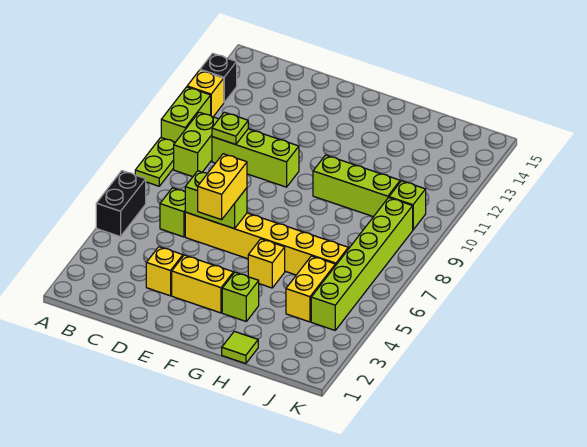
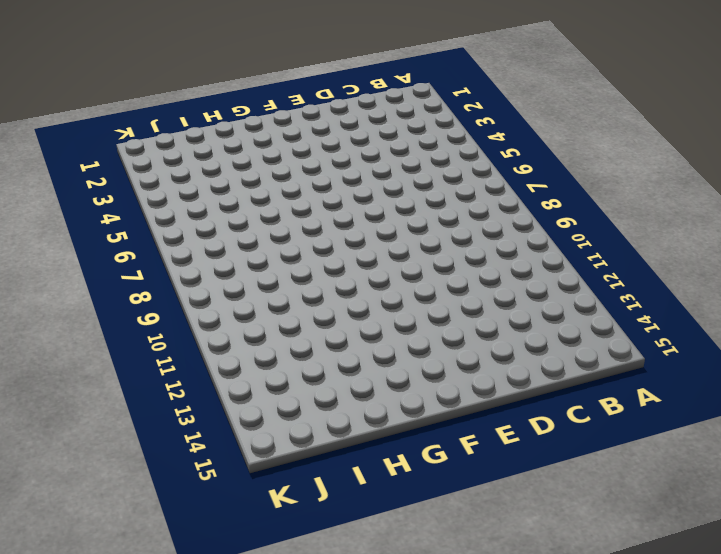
none -> black 1x2 brick [96,171,146,237]
none -> lime 1x2 plate [135,138,175,186]
none -> lime 1x2 brick [161,87,211,142]

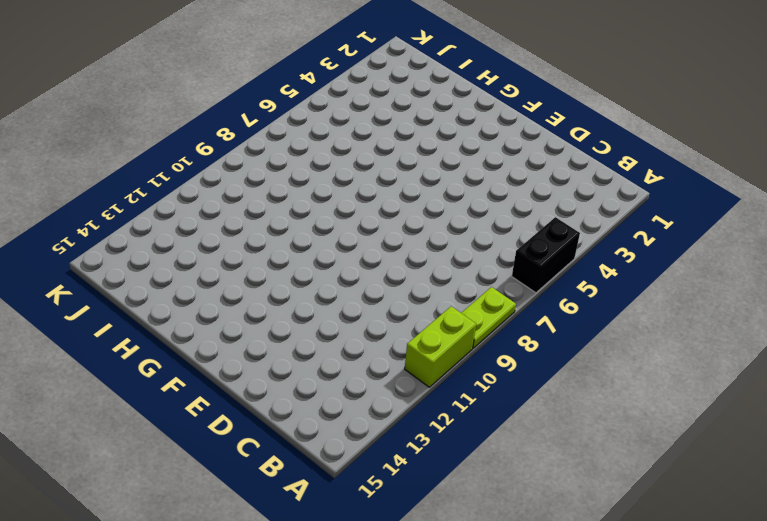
none -> yellow 1x1 brick [187,70,224,117]
none -> black 1x1 brick [200,53,237,102]
none -> lime 1x2 brick [174,112,219,177]

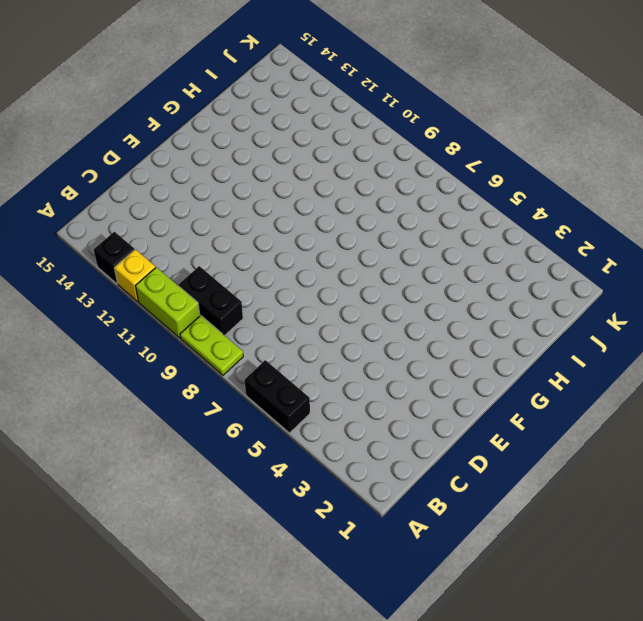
black 1x2 brick [179,266,243,336] -> lime 1x2 brick [174,112,219,177]
none -> lime 1x1 brick [160,188,185,237]
none -> lime 1x3 brick [212,129,299,187]
none -> yellow 1x1 brick [146,247,183,296]

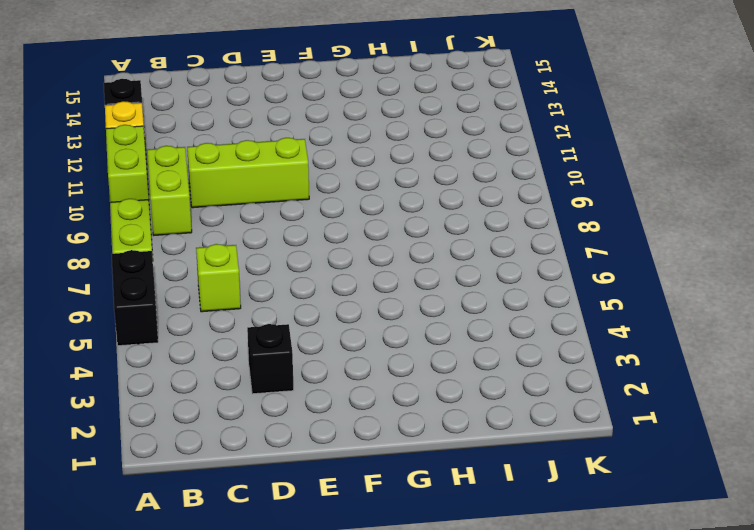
black 1x1 brick [247,324,294,394] -> yellow 1x1 brick [146,247,183,296]
none -> yellow 1x6 brick [185,212,348,275]
none -> yellow 1x2 brick [172,255,234,313]
none -> lime 1x1 brick [222,272,259,321]

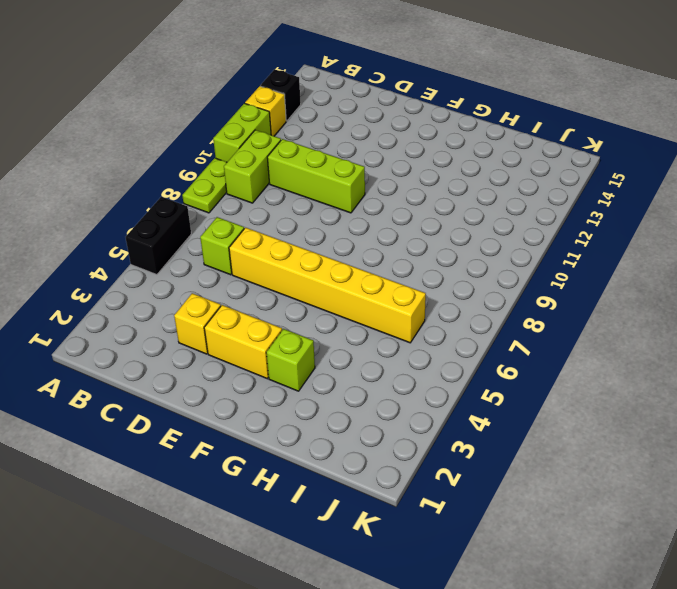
none -> yellow 1x1 brick [248,239,285,288]
none -> lime 1x3 brick [313,155,400,217]
none -> lime 1x1 tile [222,331,258,364]

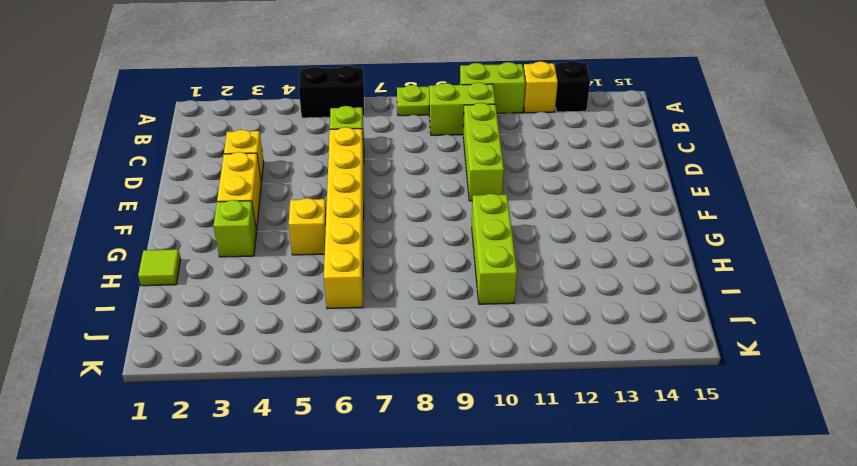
none -> yellow 1x2 brick [286,256,335,322]
none -> lime 1x6 brick [311,198,413,330]
none -> lime 1x1 brick [389,181,426,230]

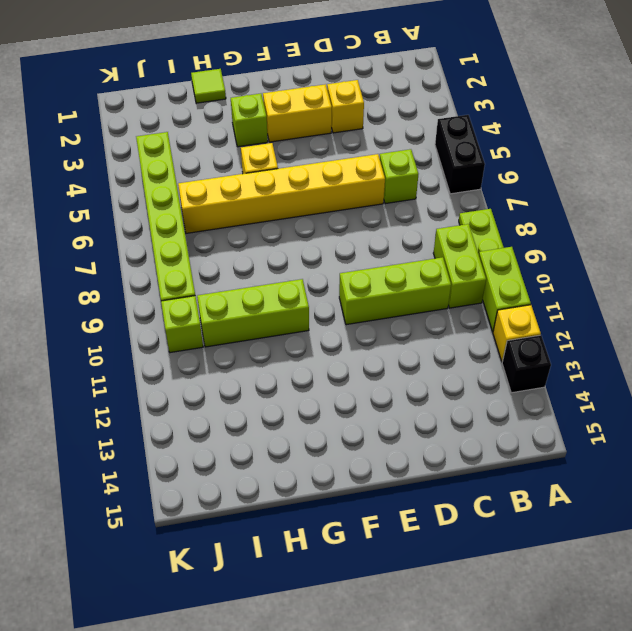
none -> yellow 1x2 brick [286,256,335,322]
none -> lime 1x1 plate [212,112,248,145]
none -> lime 1x2 brick [185,171,247,229]

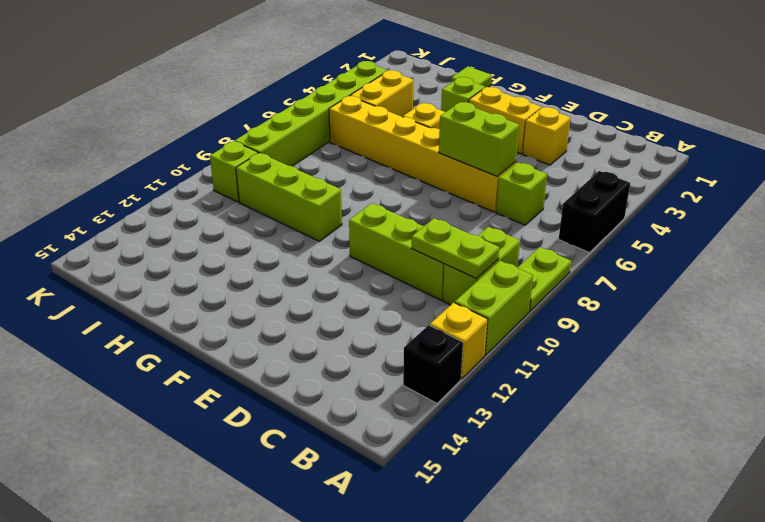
lime 1x2 plate [412,218,499,279] -> lime 1x1 plate [212,112,248,145]
none -> yellow 1x2 brick [198,154,247,220]

